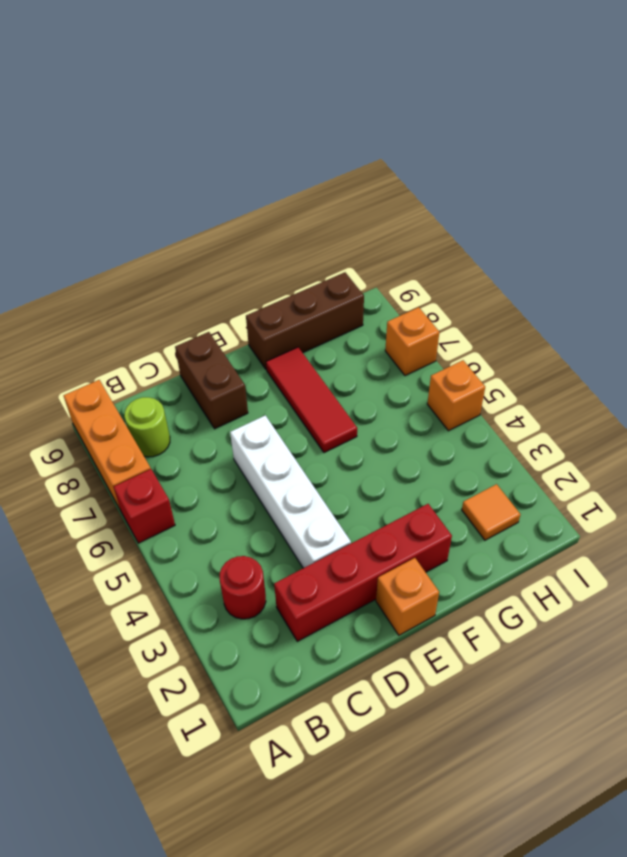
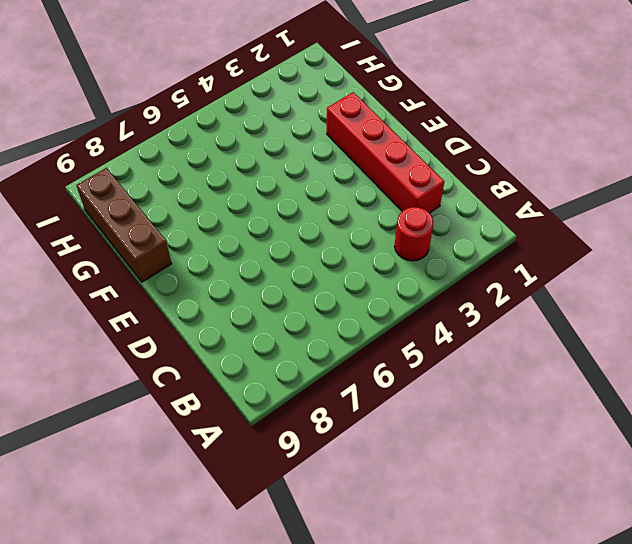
none -> red 1x1 brick [114,469,175,543]
none -> orange 1x3 brick [64,380,151,510]
none -> lime 1x1 round brick [124,397,170,457]

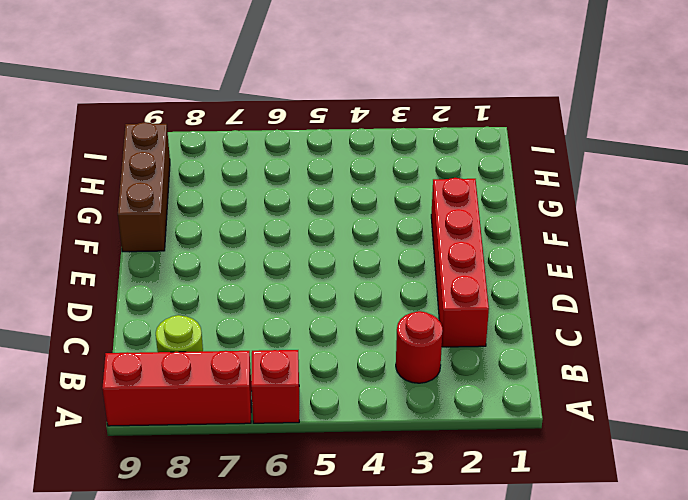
red 1x3 brick [102,351,252,426] -> orange 1x3 brick [64,380,151,510]
none -> white 1x4 brick [230,415,351,568]
none -> brown 1x2 brick [175,332,248,429]
none -> orange 1x1 brick [376,558,439,635]

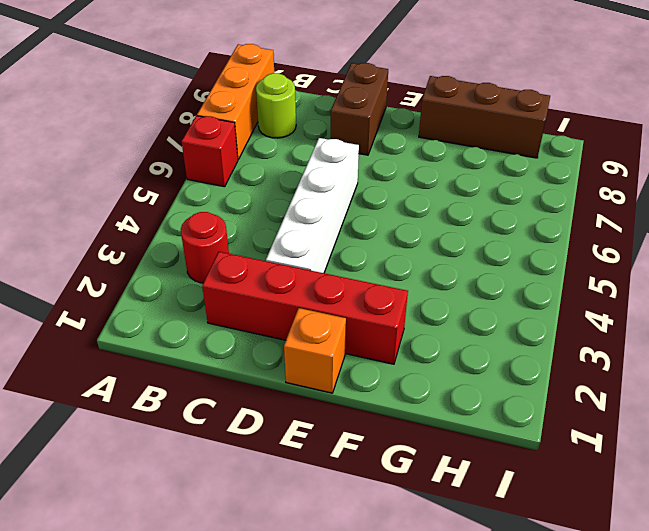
none -> red 1x3 tile [266,347,357,453]
none -> orange 1x1 tile [462,484,520,540]
none -> orange 1x1 brick [427,360,485,431]

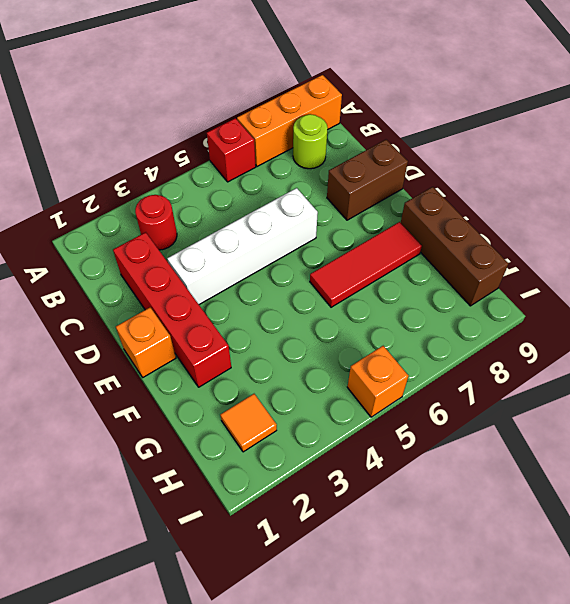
none -> orange 1x1 brick [385,307,439,376]

